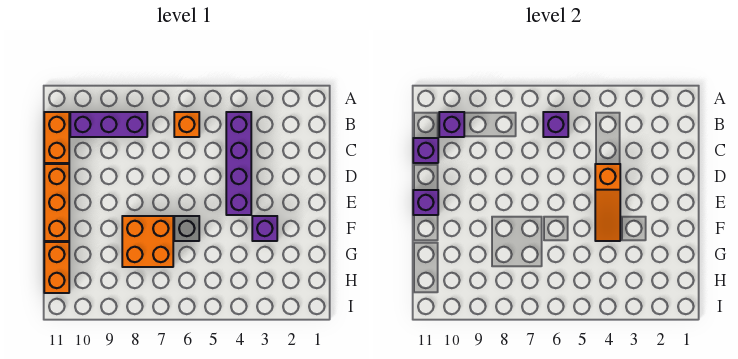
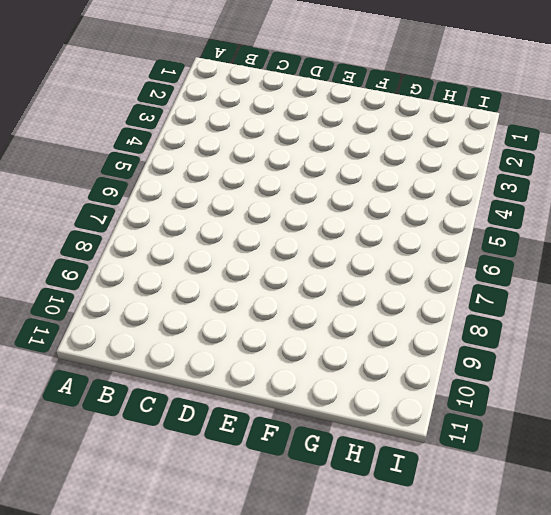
none -> purple 1x4 brick [226,112,251,215]
none -> orange 1x1 brick [174,112,199,137]
none -> purple 1x3 brick [70,112,147,137]

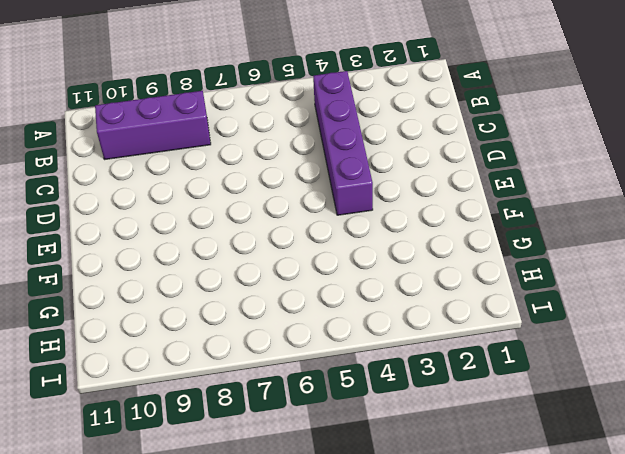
none -> orange 1x1 brick [174,112,199,137]
none -> orange 1x2 brick [44,112,69,163]
none -> orange 1x3 brick [44,164,69,241]

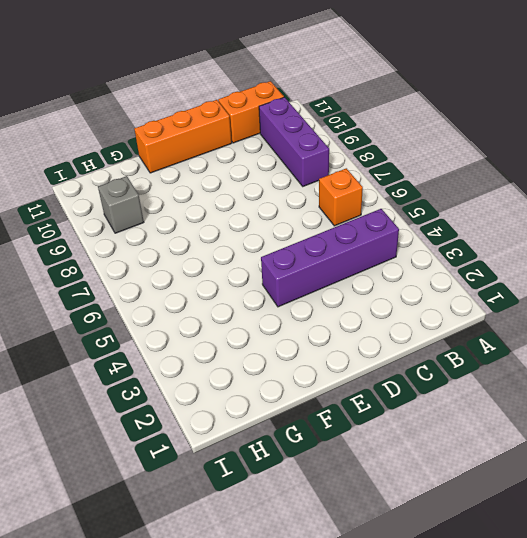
grey 1x1 brick [98,176,144,233] -> grey 1x1 brick moved to [174,216,199,241]
none -> purple 1x1 brick [252,216,277,241]
none -> orange 2x2 brick [122,216,173,267]
none -> orange 1x2 brick [44,242,69,293]

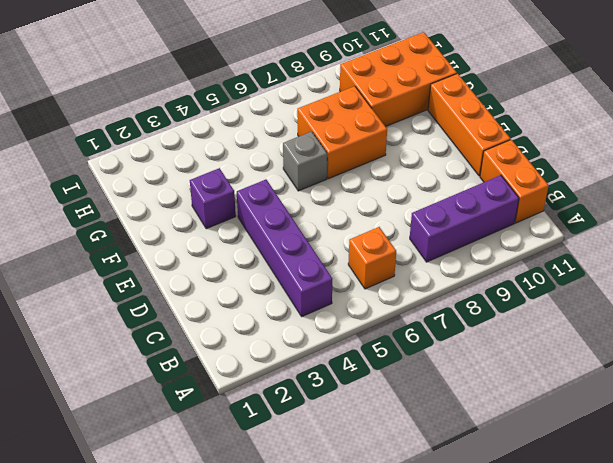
orange 2x3 brick [340,32,457,127] -> orange 1x2 brick [44,242,69,293]
none -> purple 1x1 brick [543,112,568,137]
none -> purple 1x1 brick [439,112,464,137]
none -> purple 1x1 brick [413,138,438,163]

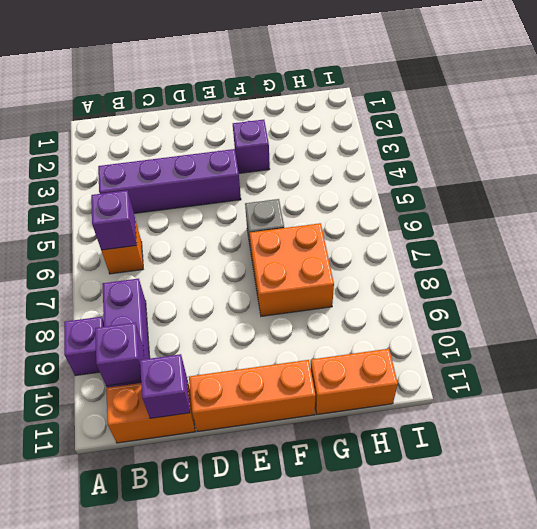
purple 1x1 brick [64,317,104,376] -> purple 1x1 brick moved to [413,190,438,215]
none -> orange 1x3 slope [595,164,620,241]

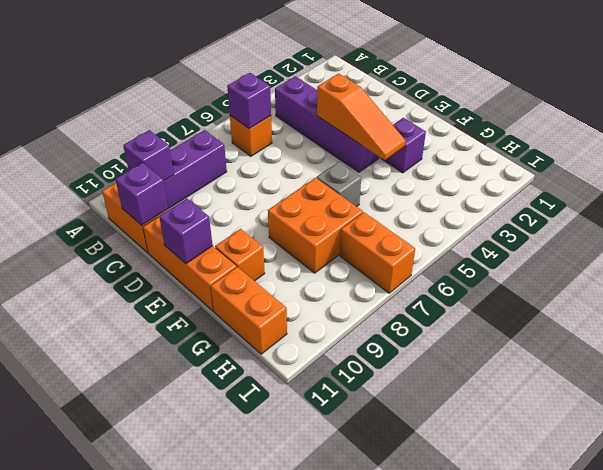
orange 1x1 brick [215,229,265,281] -> none
orange 1x2 brick [340,212,415,293] -> none

